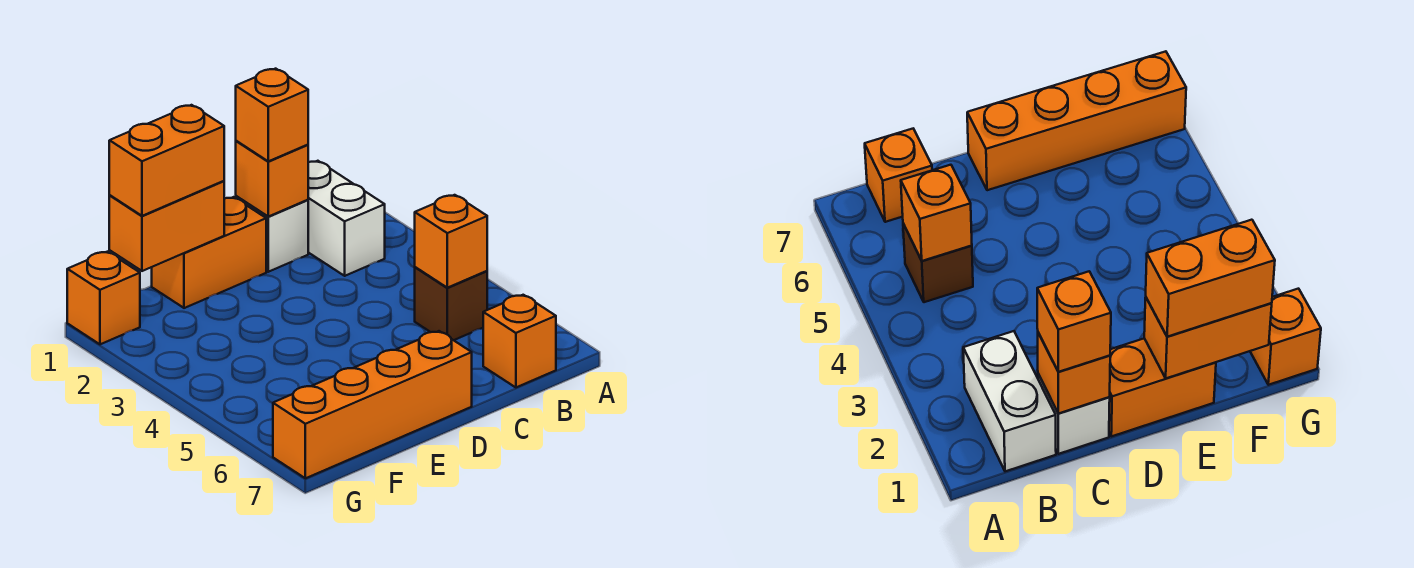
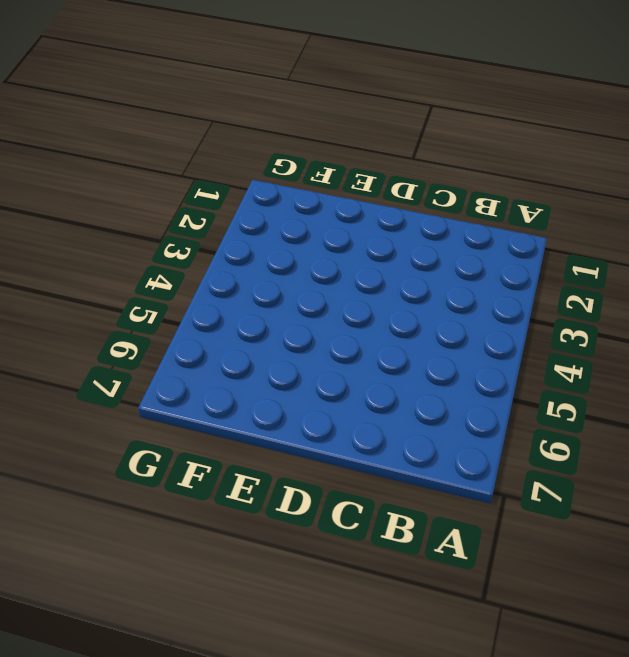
none -> white 1x2 brick [308,161,385,276]
none -> brown 1x1 brick [415,267,487,340]
none -> orange 1x1 brick [483,295,556,387]

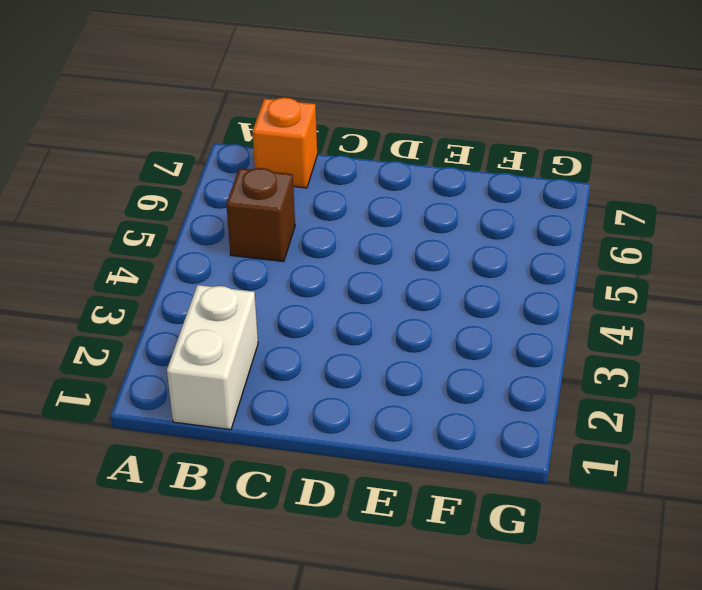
none -> white 1x1 brick [236,196,308,272]
none -> orange 1x2 brick [152,197,266,308]
none -> orange 1x4 brick [273,331,472,478]

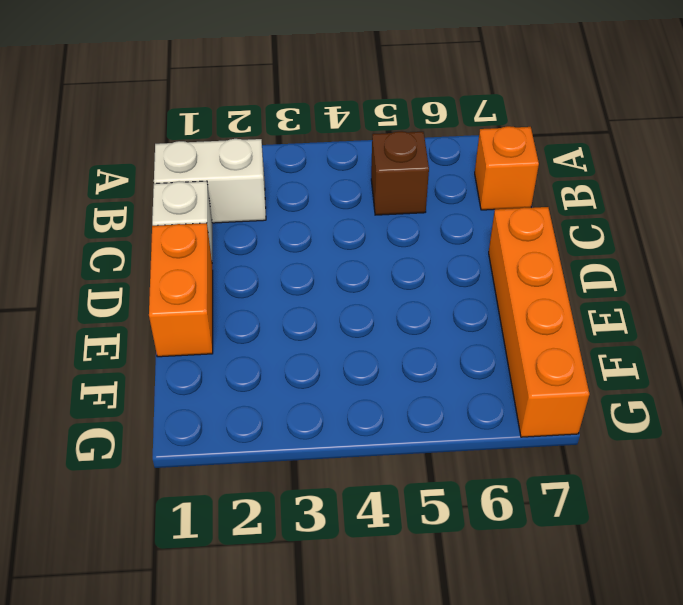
none -> orange 1x1 brick [67,252,140,344]
none -> orange 1x1 brick [415,195,487,288]
none -> orange 1x1 brick [236,141,308,217]

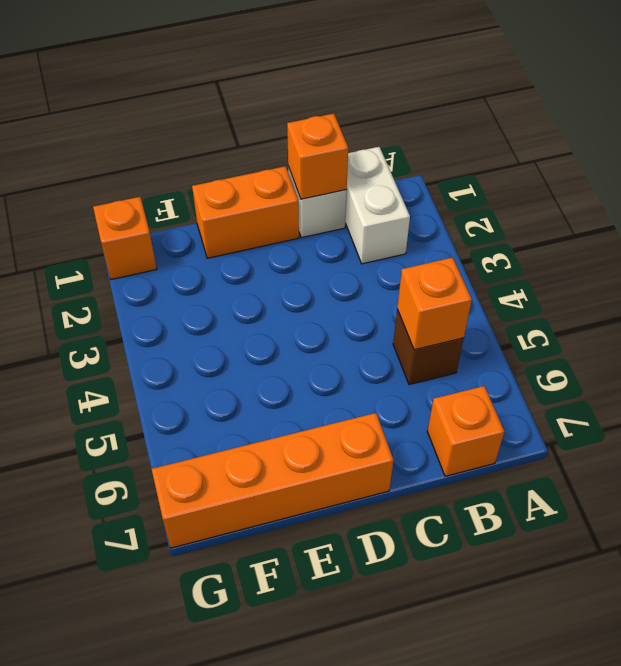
none -> orange 1x2 brick [109,181,224,271]
none -> orange 1x1 brick [236,69,308,161]
none -> orange 1x2 brick [109,105,224,216]

